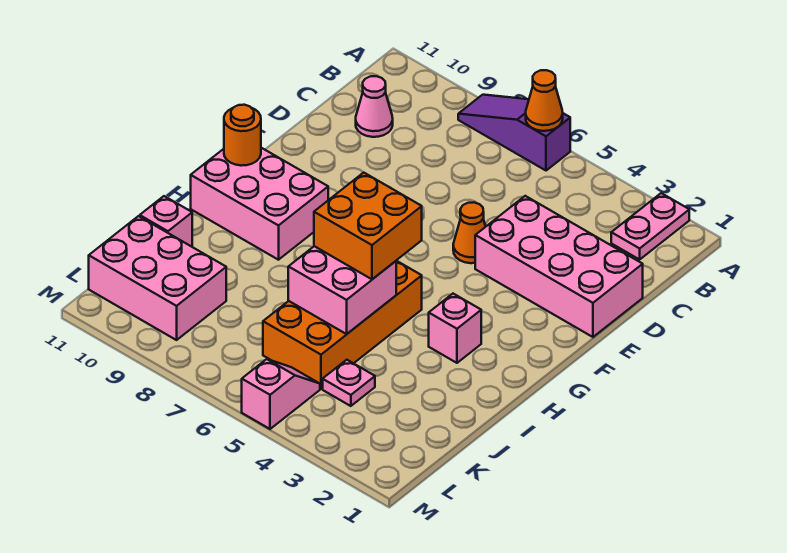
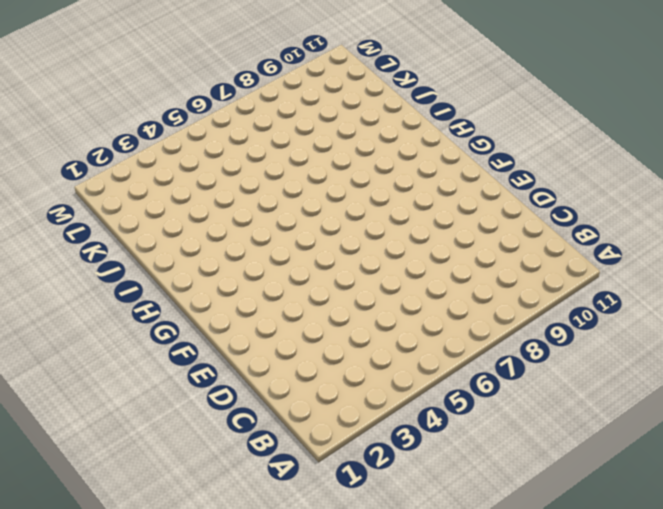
none -> pink 1x2 plate [611,193,689,259]
none -> purple 1x3 slope [458,95,570,171]
none -> pink 1x1 cone [356,76,393,137]

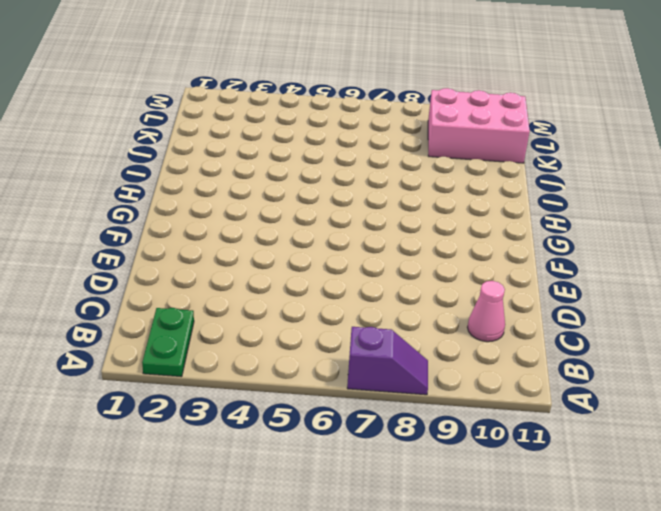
green 1x2 plate [142,308,194,377] -> pink 1x2 plate [611,193,689,259]
purple 1x2 slope [347,327,428,395] -> purple 1x3 slope [458,95,570,171]
none -> pink 2x4 brick [475,196,643,337]
none -> orange 1x1 cone [453,202,486,263]
none -> pink 2x3 brick [191,148,328,260]

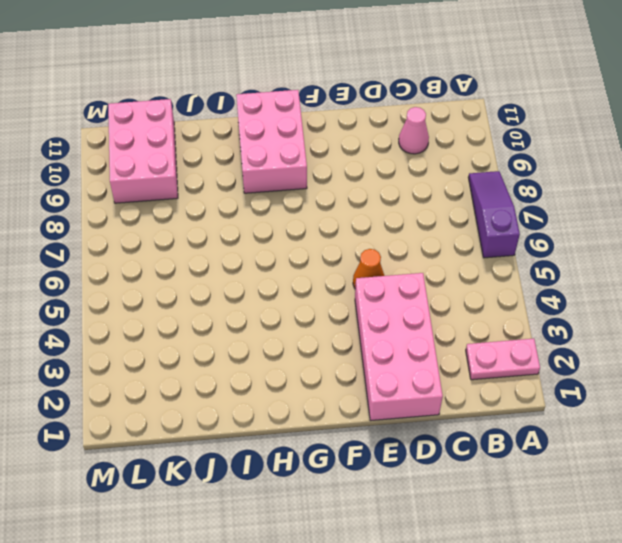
none -> pink 1x1 brick [429,294,481,363]
none -> orange 2x4 brick [263,261,422,389]
none -> pink 1x1 brick [140,196,192,247]

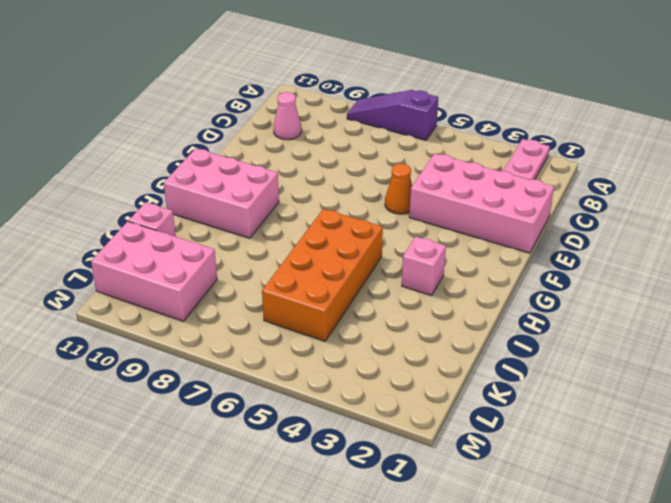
none -> pink 1x1 plate [323,360,375,406]
none -> pink 1x2 slope [242,359,320,429]
none -> orange 1x1 cone [526,70,563,131]

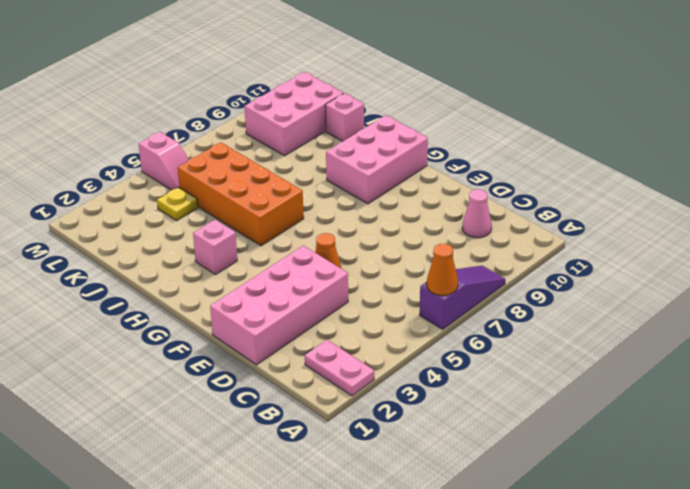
yellow 1x1 plate [157,187,198,220] -> pink 1x1 plate [323,360,375,406]
none -> orange 1x1 round brick [224,105,261,166]
none -> pink 2x2 brick [288,246,396,334]
none -> orange 2x2 brick [314,173,422,279]

